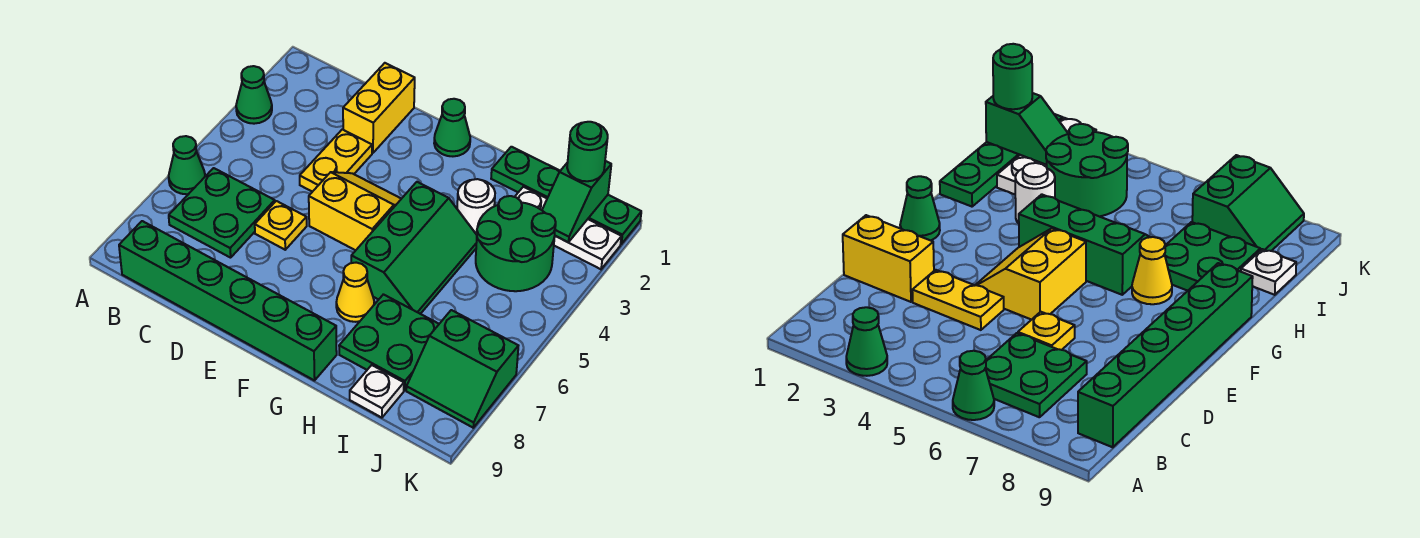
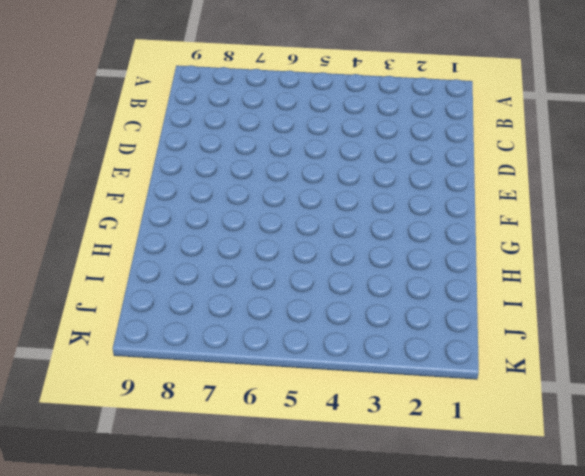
none -> green 1x1 cone [236,66,272,124]
none -> green 1x1 cone [169,136,205,194]
none -> green 2x2 plate [169,168,275,258]

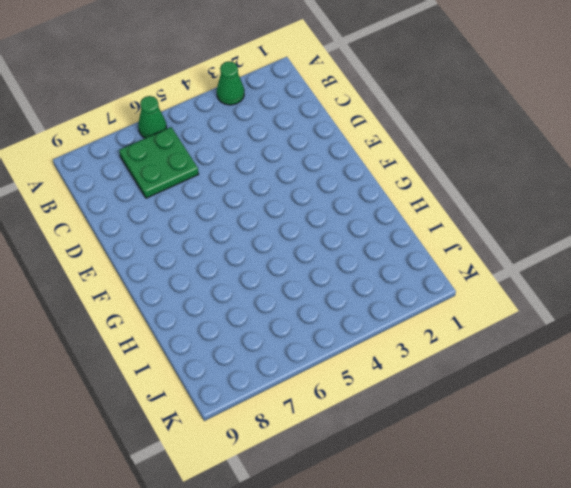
none -> green 1x6 brick [119,221,337,381]
none -> yellow 1x2 brick [343,63,415,153]
none -> yellow 1x2 plate [300,129,372,192]

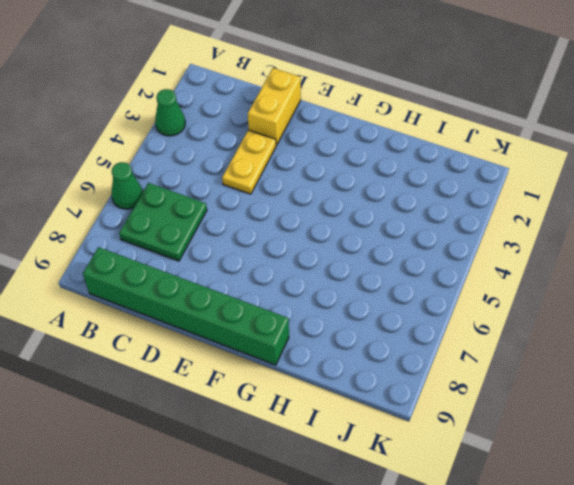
none -> yellow 1x1 plate [255,201,307,250]
none -> yellow 2x2 slope [309,172,401,250]
none -> green 1x1 cone [434,99,470,156]

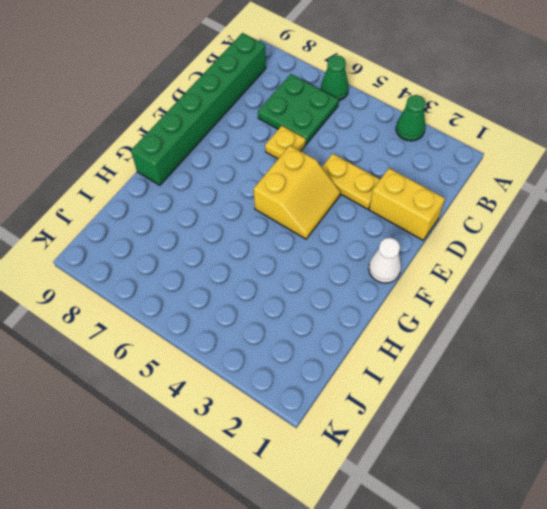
white 1x1 cone [369,238,401,283] -> green 1x1 cone [434,99,470,156]
none -> green 2x3 slope [351,182,477,314]
none -> yellow 1x1 cone [336,263,374,322]
none -> green 1x4 plate [491,147,641,244]

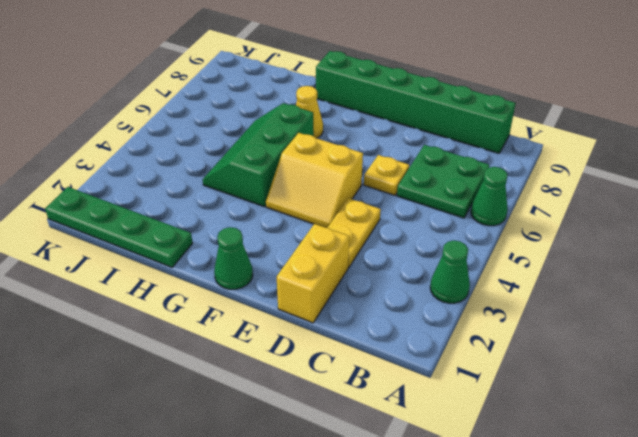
none -> white 1x1 round brick [457,179,495,235]
none -> green 2x2 plate [339,294,439,390]
none -> white 1x3 plate [515,187,621,269]

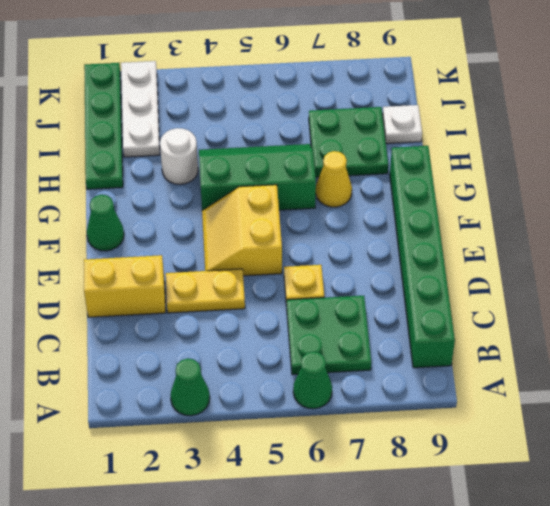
none -> green 2x2 round brick [476,196,556,291]
none -> green 2x2 slope [406,310,518,428]
none -> green 1x2 slope [542,161,611,242]

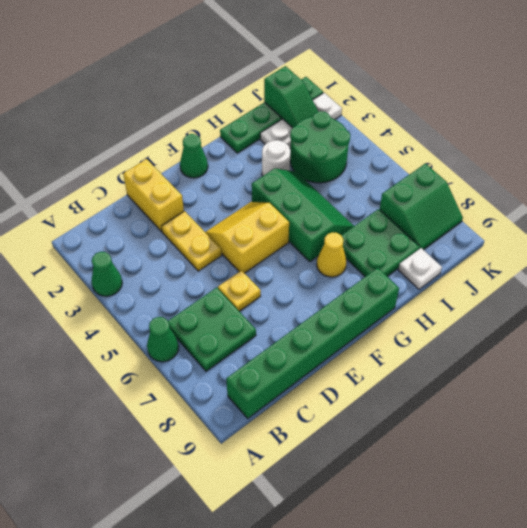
none -> green 1x1 round brick [567,122,608,181]

